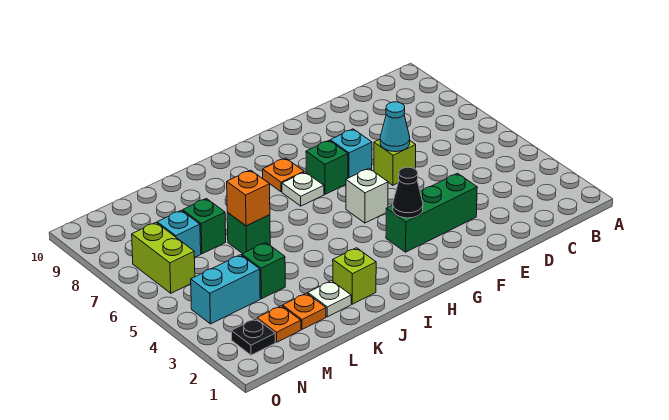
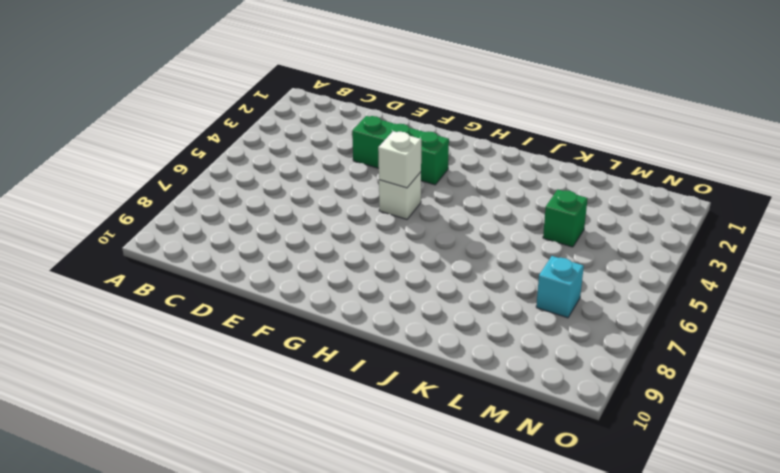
white 1x1 brick [378,131,421,188] -> none
none -> lime 1x1 brick [374,140,416,185]
none -> cyan 1x1 brick [330,129,372,178]
none -> green 1x1 brick [306,140,348,194]

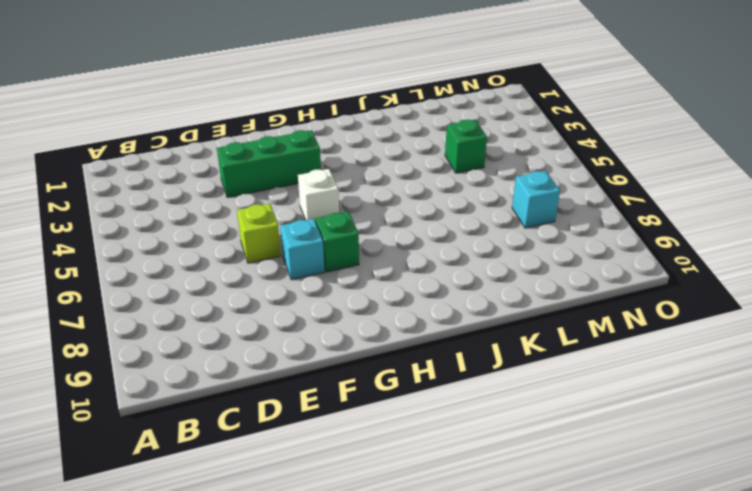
none -> white 1x1 plate [282,172,324,206]
none -> orange 1x1 plate [263,158,304,192]
none -> lime 1x1 brick [333,248,376,304]

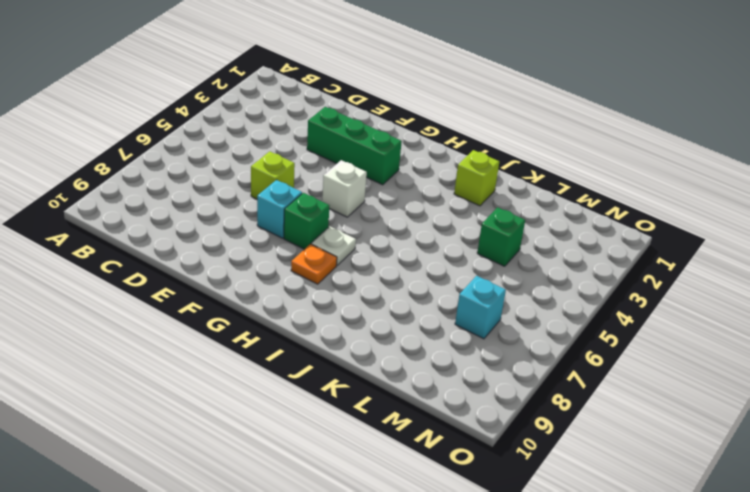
none -> white 1x1 plate [308,281,351,317]
none -> green 1x1 brick [227,213,270,254]
none -> orange 1x1 plate [283,293,326,329]

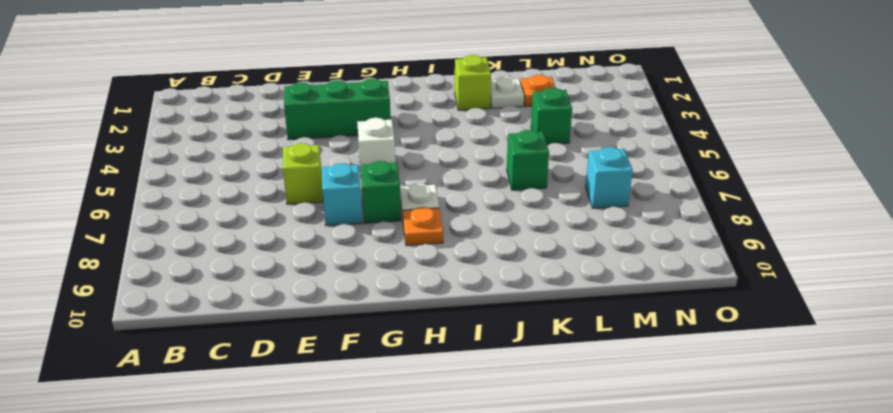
none -> green 1x1 brick [183,199,226,254]
none -> orange 1x1 plate [257,306,301,342]
none -> cyan 1x2 brick [191,255,260,324]

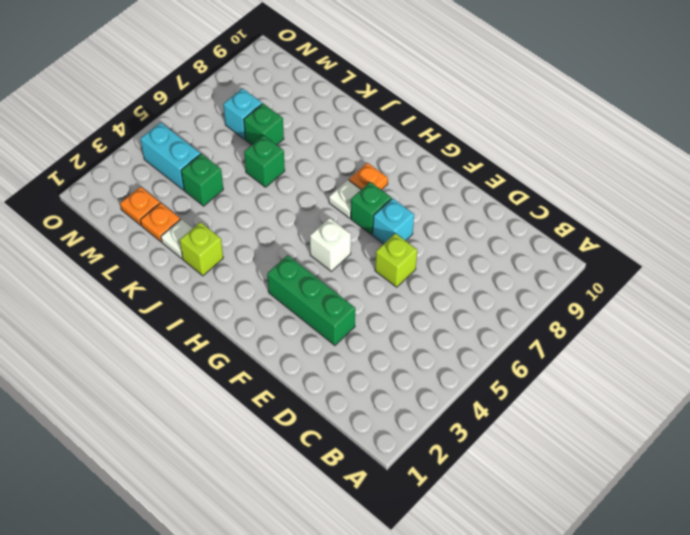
none -> black 1x1 plate [231,318,275,355]
none -> lime 1x2 brick [132,223,195,293]
none -> cyan 1x1 cone [380,102,410,152]

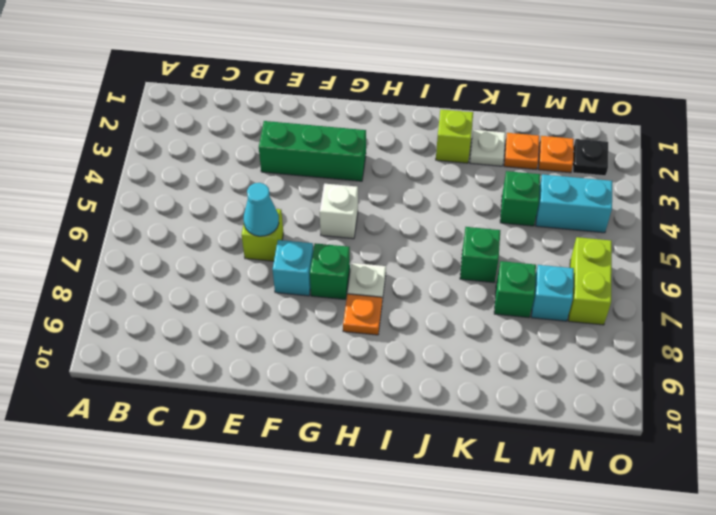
none -> black 1x1 cone [393,167,423,218]
none -> orange 1x1 brick [227,170,270,226]

